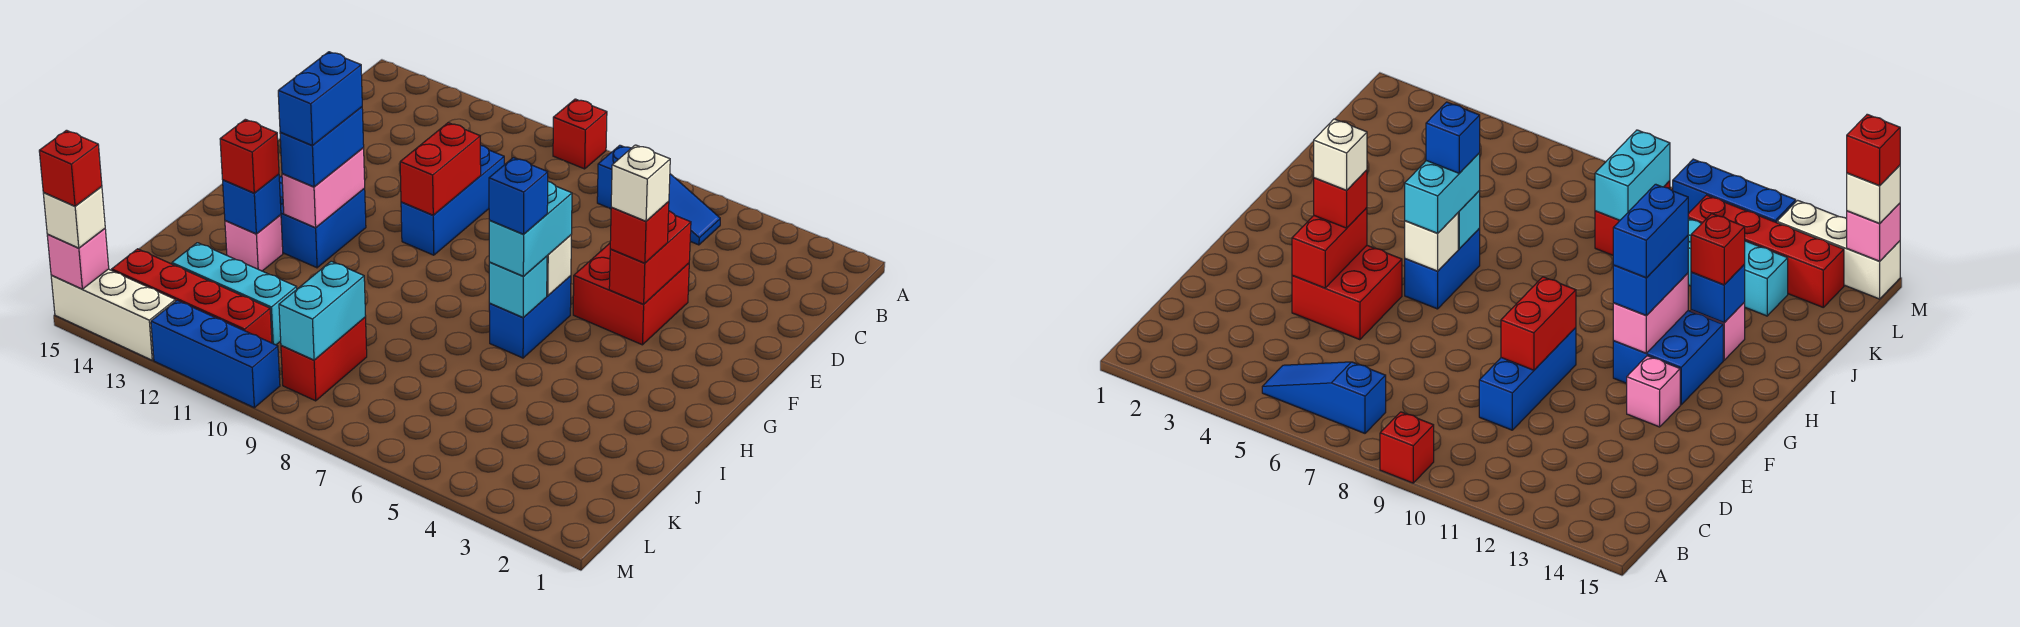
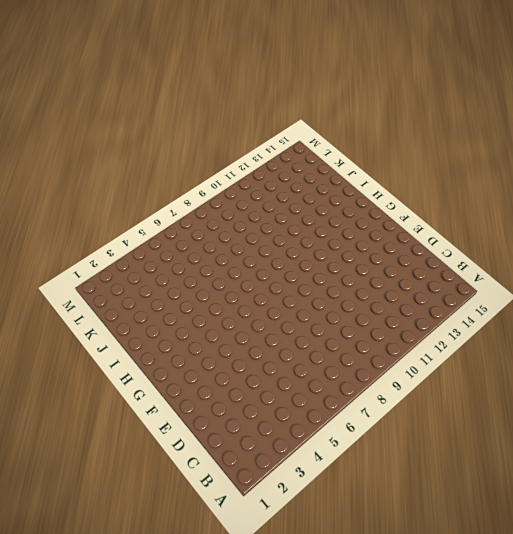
none -> red 1x1 brick [553,99,607,169]
none -> blue 1x3 slope [597,145,720,245]
none -> blue 1x3 brick [401,145,504,255]
none -> red 2x2 brick [573,243,689,345]

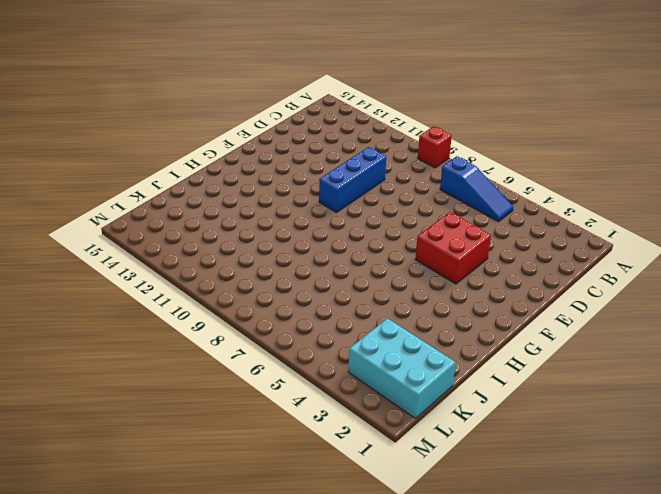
cyan 2x3 brick [348,318,455,419] -> none
none -> pink 1x1 brick [1627,356,1680,427]
none -> blue 1x2 brick [489,276,571,358]
none -> blue 2x2 brick [279,176,366,268]
none -> pink 1x1 brick [225,215,283,271]

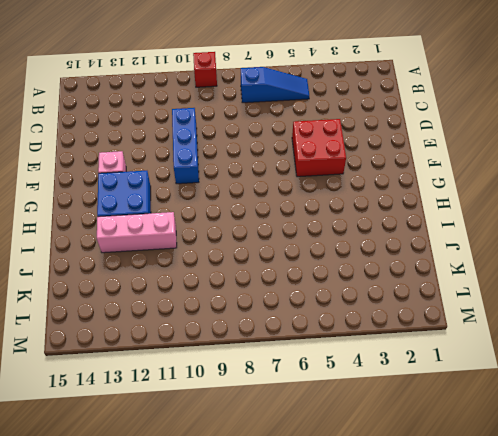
pink 1x3 brick [97,212,177,253] -> pink 1x1 brick [225,215,283,271]
none -> blue 1x2 brick [489,276,571,358]
none -> red 1x2 brick [281,317,367,401]
none -> cyan 1x3 brick [172,243,297,345]
none -> red 1x4 brick [112,249,272,343]

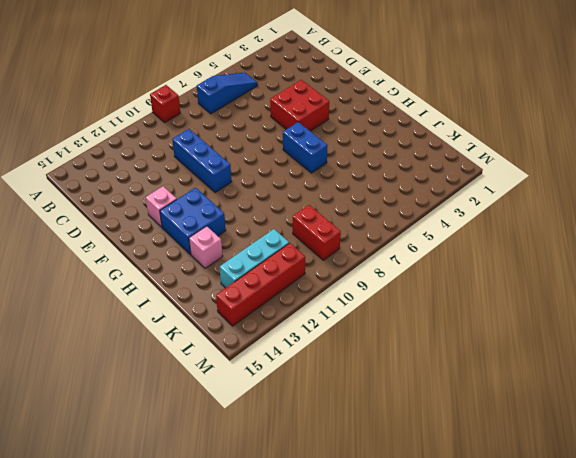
none -> blue 1x3 brick [151,300,280,408]
none -> white 1x3 brick [51,269,175,360]
none -> red 1x2 brick [609,211,691,304]
none -> red 1x2 brick [400,123,481,215]

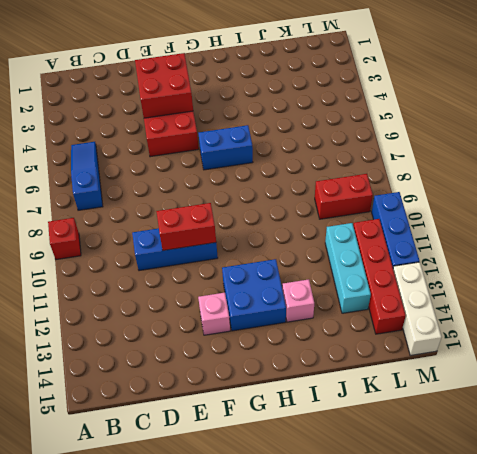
red 2x2 brick [135,53,193,118] -> red 1x2 brick [609,211,691,304]
none -> white 1x1 brick [547,235,571,296]
none -> pink 1x2 brick [282,148,365,228]
none -> cyan 1x1 brick [489,256,547,317]
none -> blue 1x1 brick [223,174,281,234]

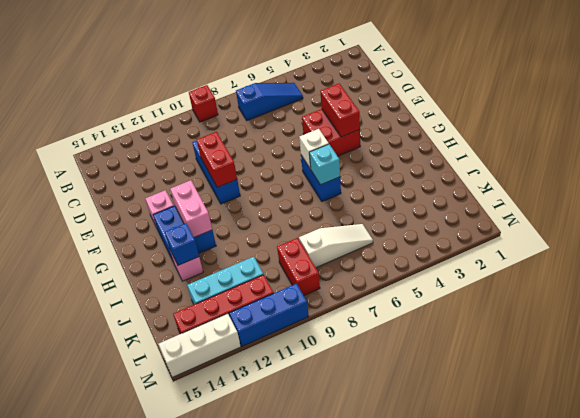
white 1x3 slope [299,224,373,268] -> none
none -> cyan 1x2 brick [279,261,366,360]
none -> pink 1x1 brick [47,229,109,289]
none -> red 1x1 brick [610,201,669,263]
none -> cyan 1x2 brick [489,182,572,276]

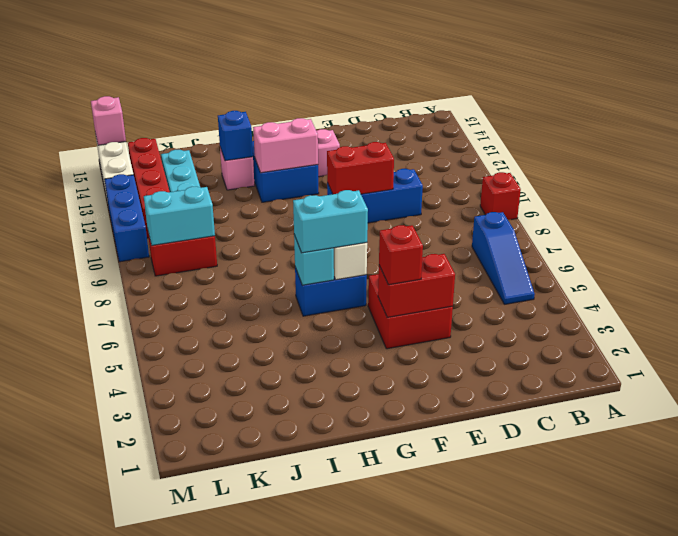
none -> blue 1x2 brick [280,107,364,187]
none -> red 1x1 brick [220,119,279,193]
none -> white 1x1 brick [43,187,105,248]
none -> white 1x1 brick [611,145,670,221]

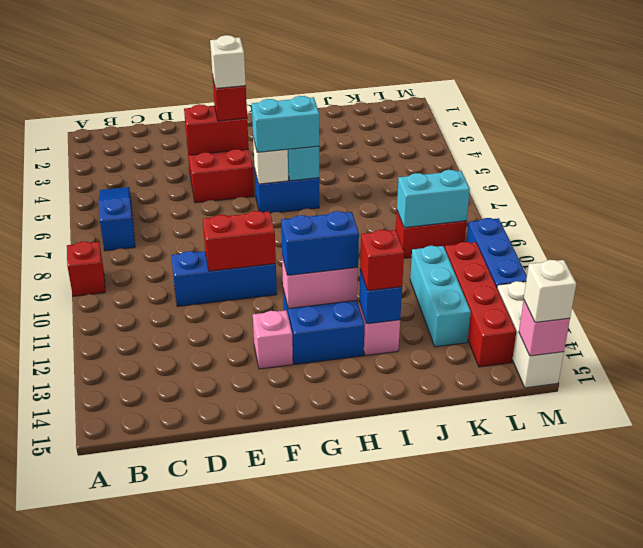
none -> blue 1x2 brick [278,52,362,146]
none -> blue 1x1 brick [489,158,548,234]
none -> red 1x1 brick [39,130,102,206]

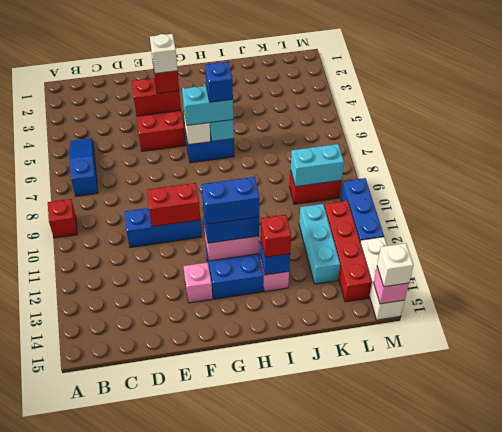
none -> red 1x1 brick [39,130,102,206]

